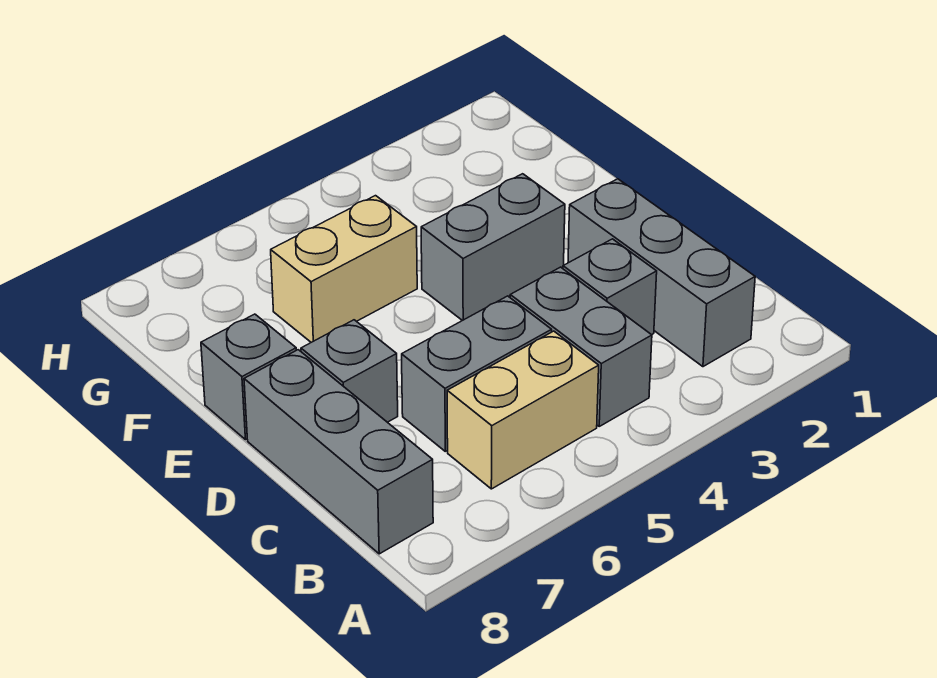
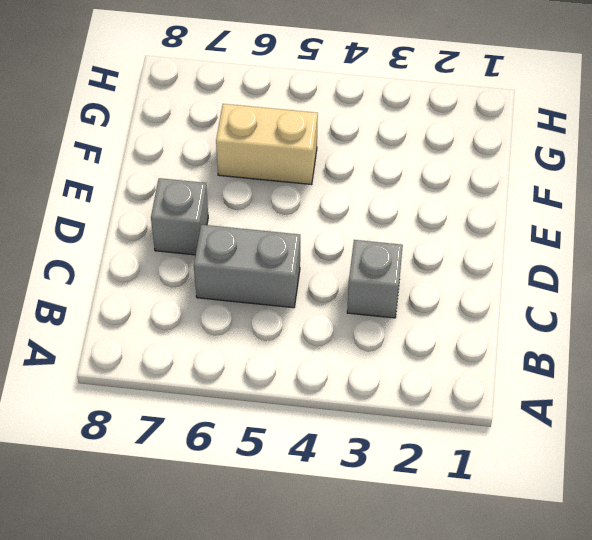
none -> grey 1x3 brick [568,179,755,367]
none -> grey 1x2 brick [510,267,652,426]

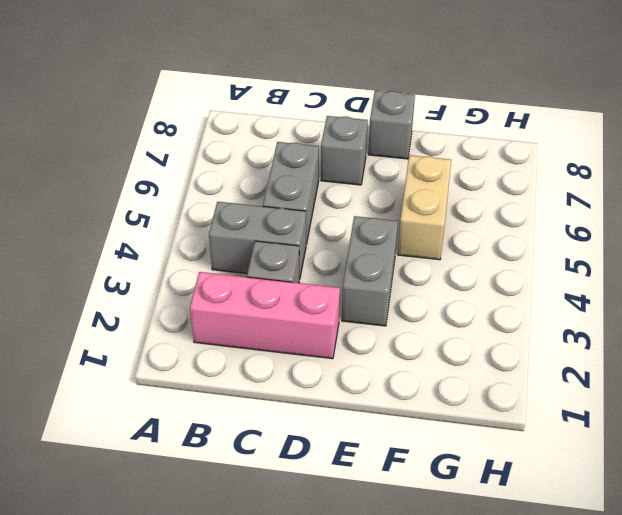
pink 1x3 brick [190,272,340,359] -> grey 1x3 brick [568,179,755,367]
none -> tan 1x2 brick [447,331,599,489]
none -> grey 1x3 brick [244,350,433,554]

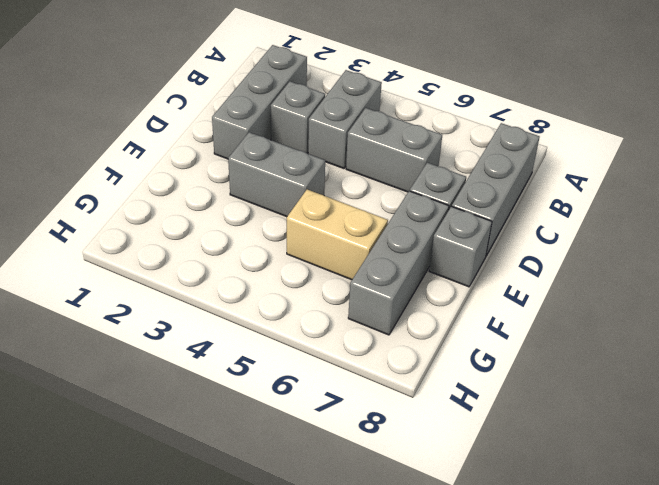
grey 1x3 brick [348,191,449,335] -> none
none -> tan 1x2 brick [447,331,599,489]

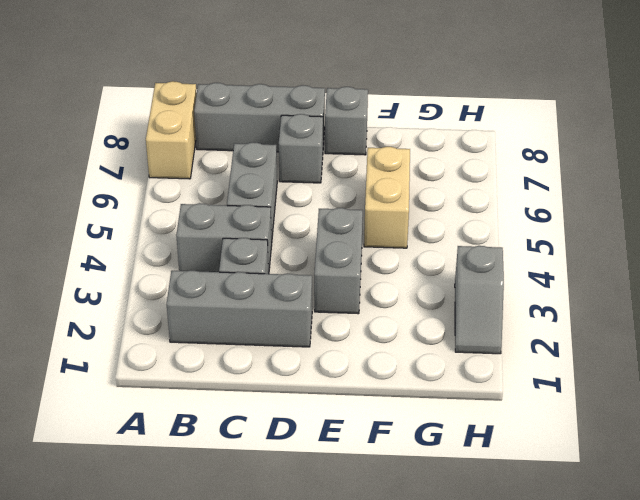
tan 1x2 brick [146,81,197,179] -> tan 1x2 brick moved to [447,331,599,489]
grey 1x2 slope [455,246,504,354] -> none

